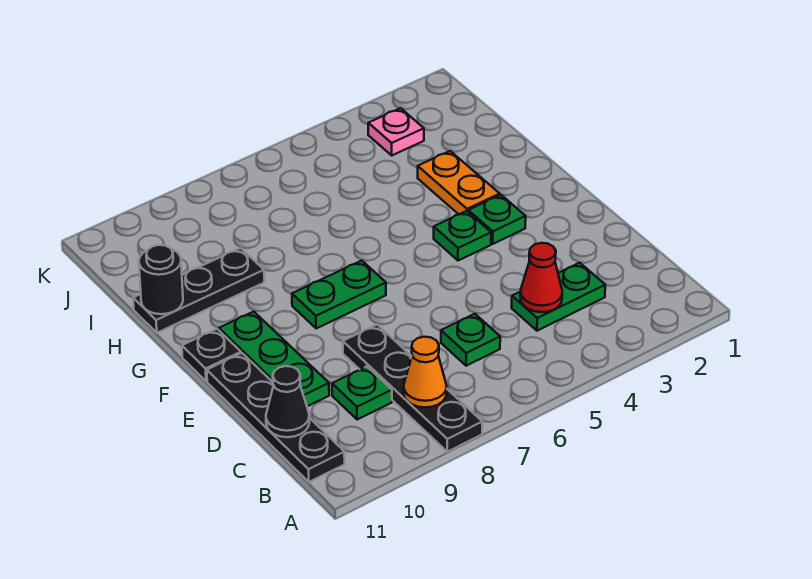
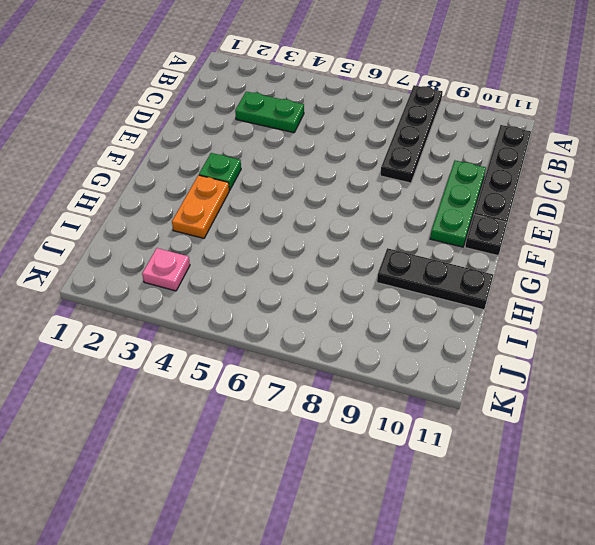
none -> green 1x1 plate [441,314,500,366]
none -> green 1x1 plate [332,366,392,420]
none -> green 1x1 plate [434,211,491,261]

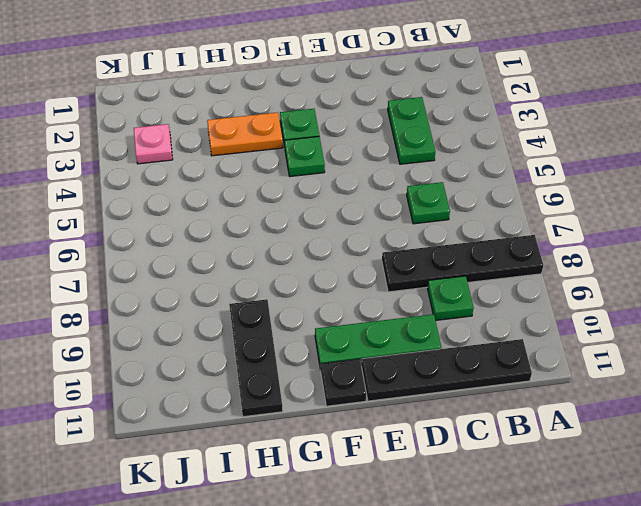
none -> green 1x2 plate [292,261,386,328]
none -> orange 1x1 cone [404,337,447,407]
none -> red 1x1 cone [520,243,562,312]

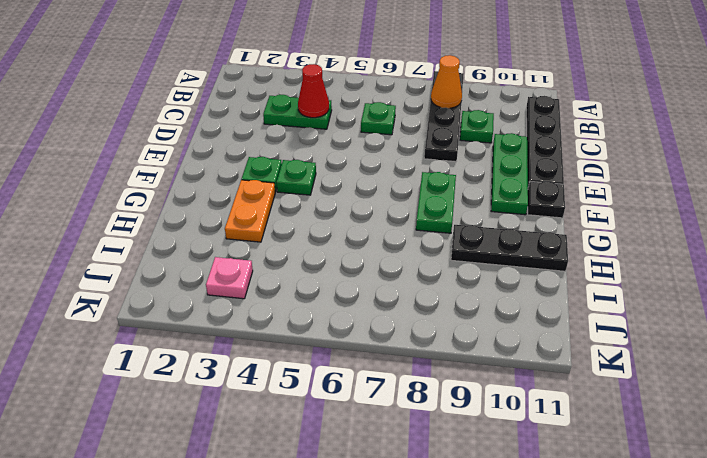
green 1x2 plate [416,172,456,233] -> green 1x2 plate turned to [292,261,386,328]
none -> black 1x1 cone [266,366,309,437]
none -> black 1x1 round brick [139,245,183,314]

